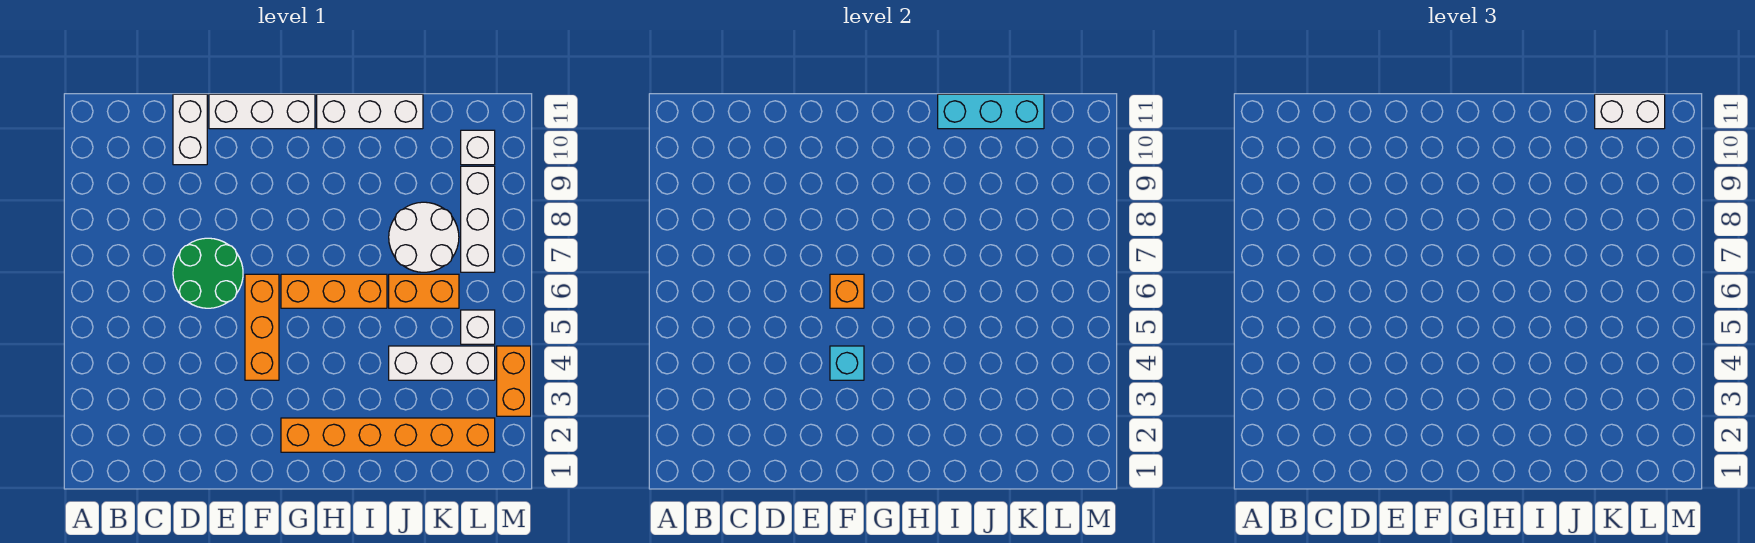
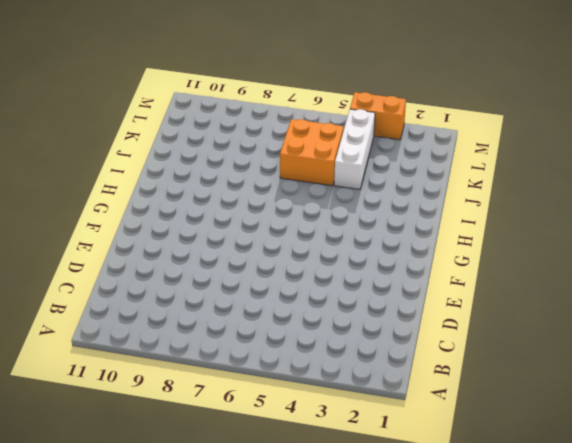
orange 2x2 brick [280,119,343,186] -> orange 1x2 brick [389,274,459,308]
none -> green 2x2 round brick [173,238,243,308]
none -> white 1x2 brick [173,94,207,165]
none -> white 1x3 brick [209,94,315,129]

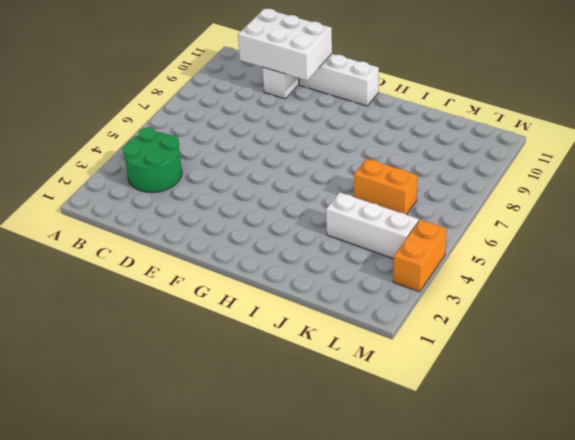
green 2x2 round brick [123,127,182,193] -> green 2x2 round brick moved to [173,238,243,308]
white 2x3 brick [238,9,332,80] -> none
none -> orange 1x3 brick [245,274,279,380]
none -> orange 1x6 brick [281,418,495,452]
none -> orange 1x3 brick [281,274,387,308]

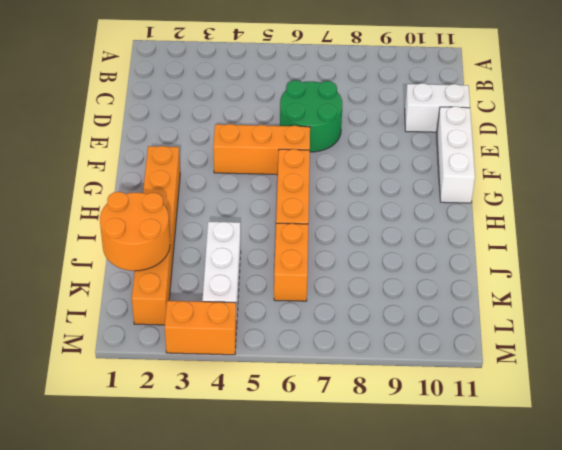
orange 2x2 round brick [100,192,170,271] -> none
none -> white 1x3 brick [317,94,423,129]
none -> white 2x2 round brick [389,202,459,272]
none -> white 1x1 brick [461,310,495,344]

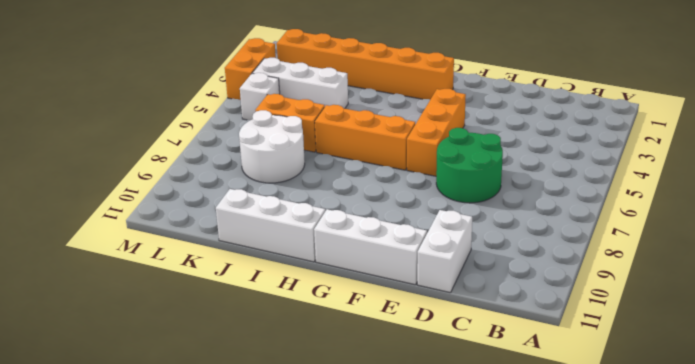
none -> white 1x3 brick [461,166,495,272]
none -> white 1x1 brick [461,130,495,165]
none -> cyan 1x1 brick [830,346,864,380]

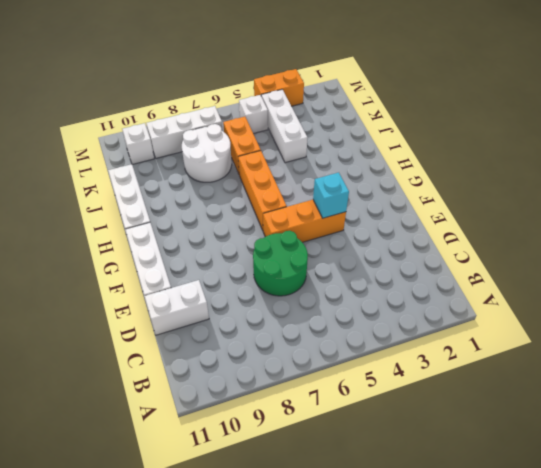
none -> orange 1x6 brick [281,418,495,452]
none -> orange 1x1 brick [830,274,864,308]
none -> cyan 1x3 brick [938,94,1044,129]

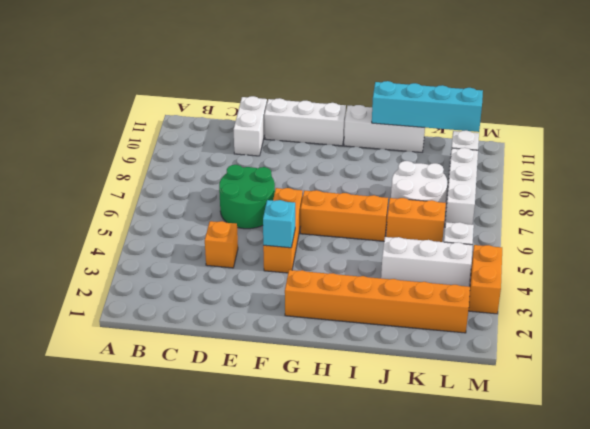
orange 1x1 brick [205,221,238,268] -> orange 1x1 brick moved to [830,274,864,308]
cyan 1x4 brick [372,81,483,132] -> cyan 1x3 brick [938,94,1044,129]
none -> white 1x2 brick [1595,94,1665,129]

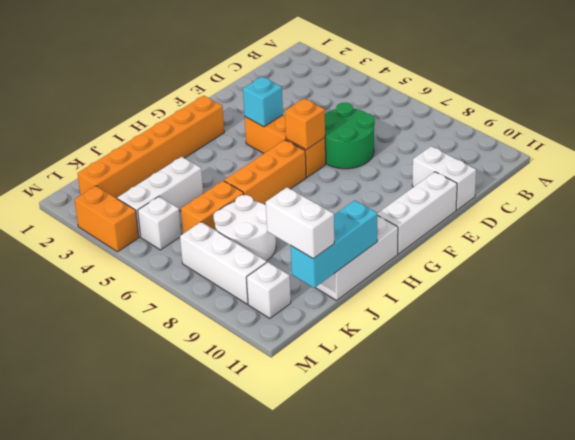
white 1x2 brick [266,187,334,259] -> white 1x2 brick turned to [1595,94,1665,129]

